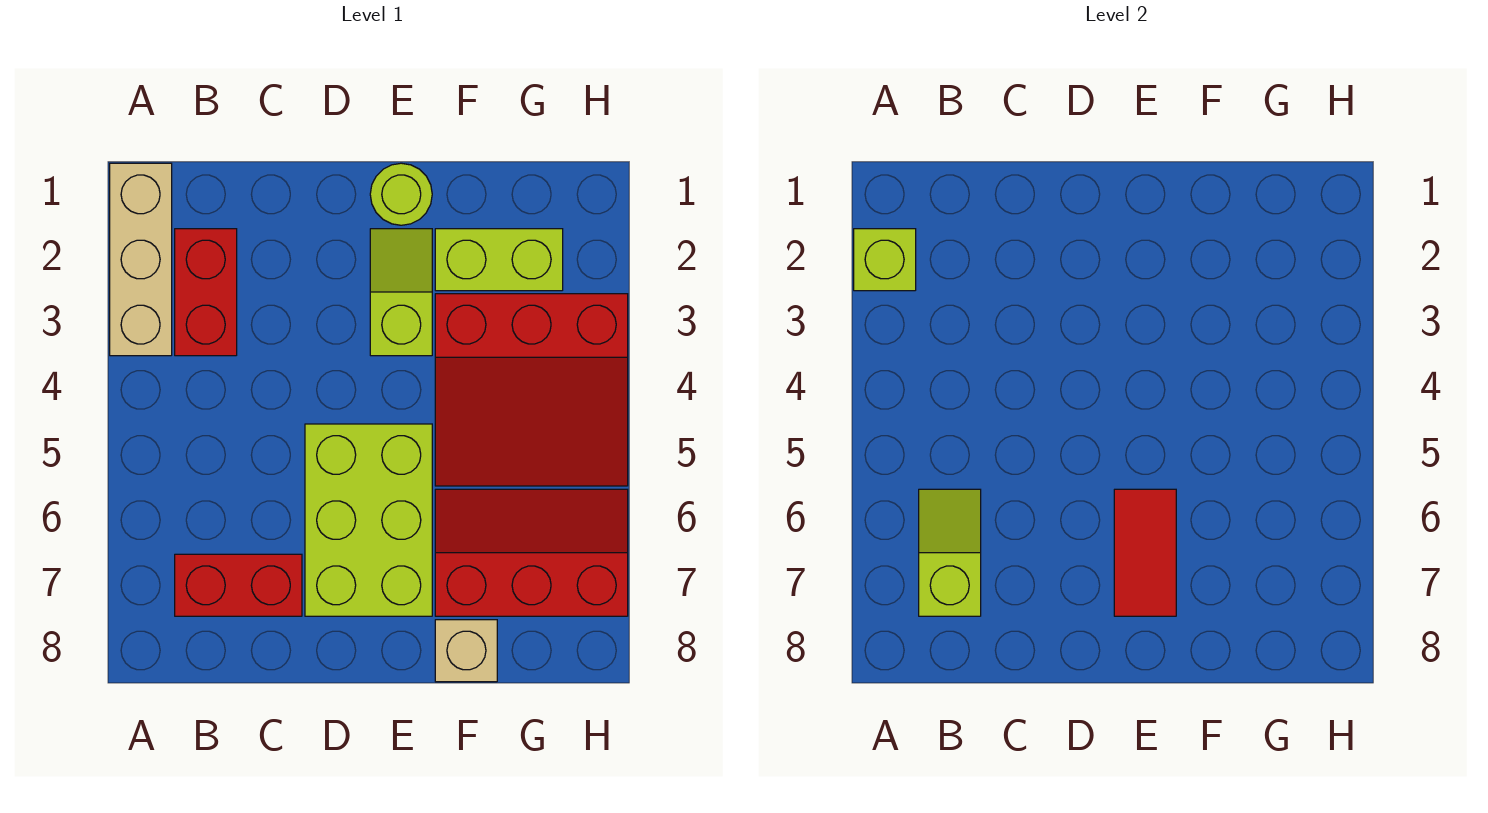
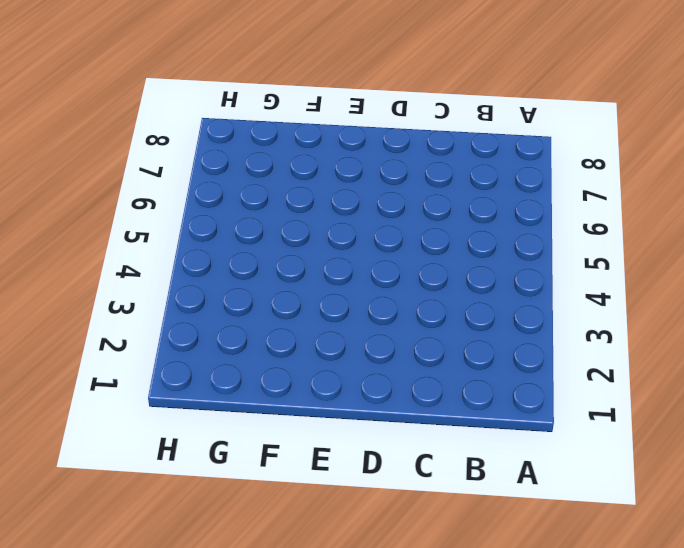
none -> tan 1x3 brick [110,163,172,356]
none -> red 1x2 brick [175,229,237,356]
none -> red 1x2 brick [175,554,302,616]

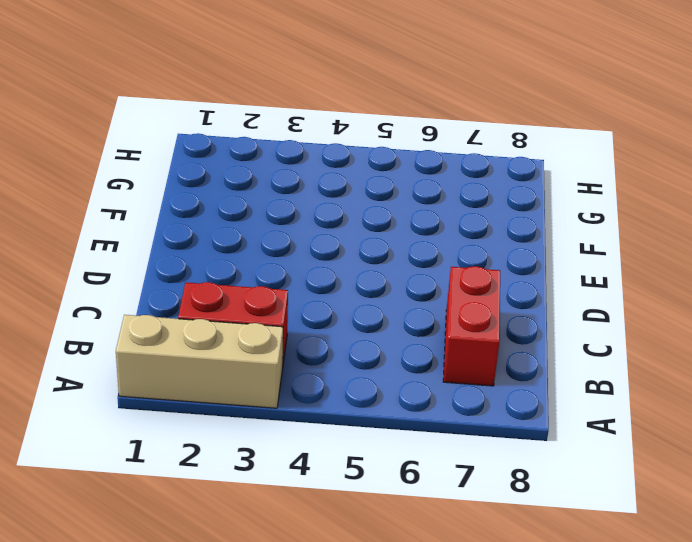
none -> lime 2x3 brick [305,424,432,616]
none -> lime 1x1 round brick [370,163,432,225]
none -> lime 1x2 slope [370,229,432,356]

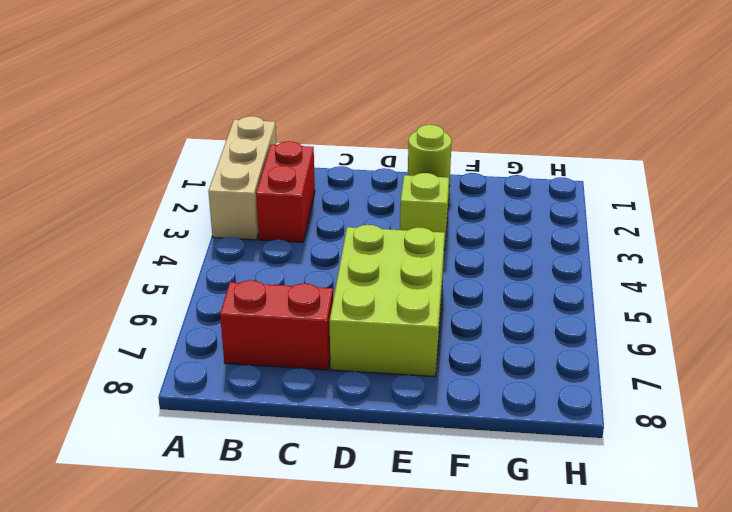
none -> lime 1x2 brick [435,229,563,291]
none -> red 3x3 slope [435,294,628,486]
none -> red 2x3 slope [435,489,628,616]

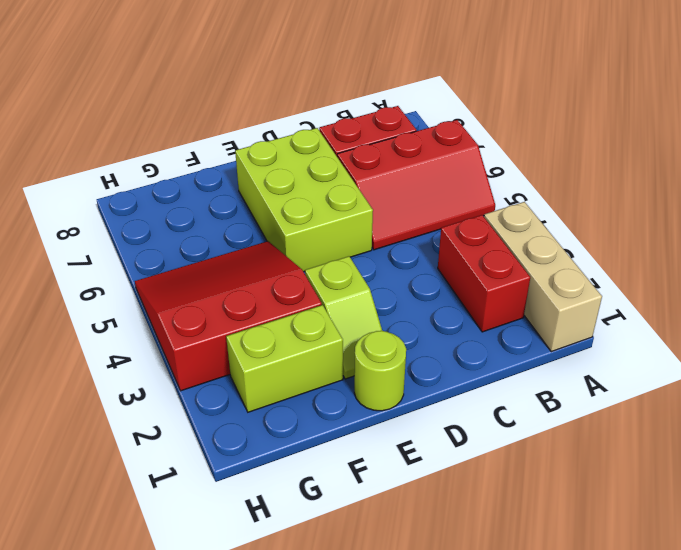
red 2x3 slope [337,120,495,250] -> red 2x3 slope moved to [435,489,628,616]
none -> tan 1x1 brick [435,620,497,682]
none -> lime 1x1 brick [854,229,916,291]
none -> lime 1x2 slope [919,489,981,616]

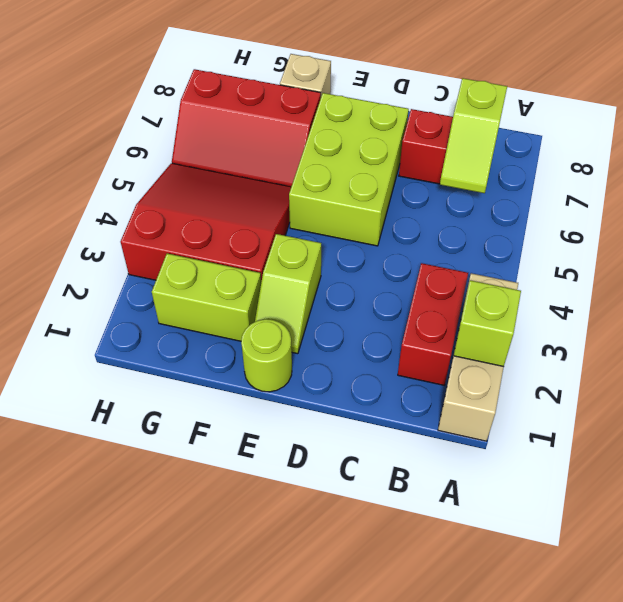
none -> red 1x2 tile [1114,489,1176,616]

